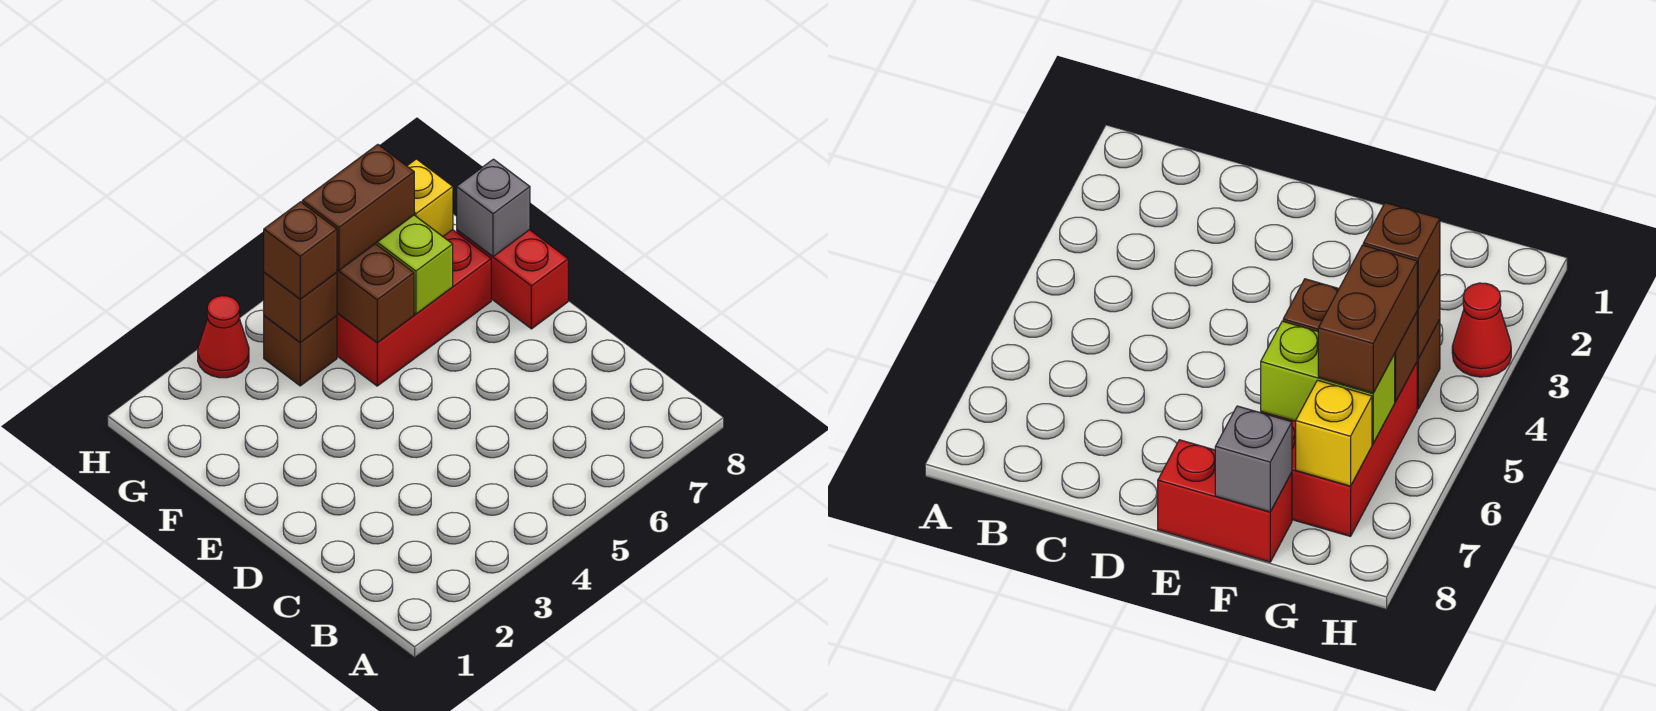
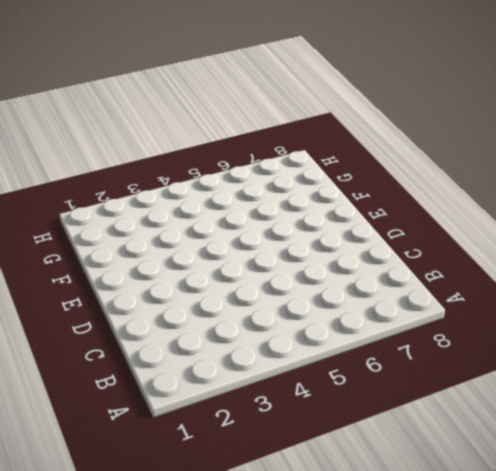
none -> red 1x2 brick [457,230,568,329]
none -> red 2x3 brick [337,230,491,386]

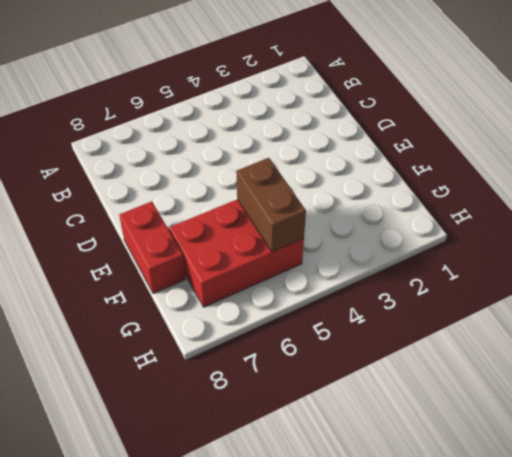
none -> brown 1x1 brick [264,316,337,386]
none -> red 1x1 cone [198,296,249,378]

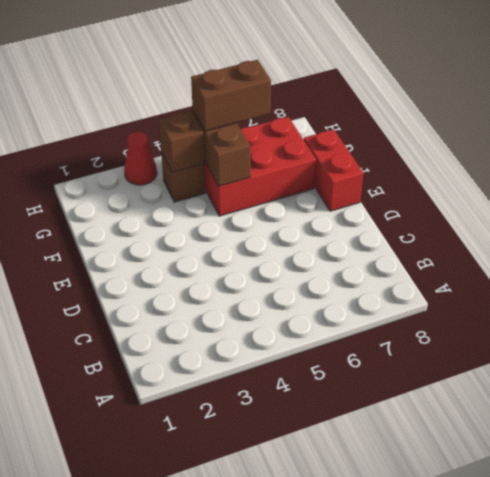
none -> lime 1x2 brick [376,215,453,314]
none -> grey 1x1 brick [457,159,530,257]

